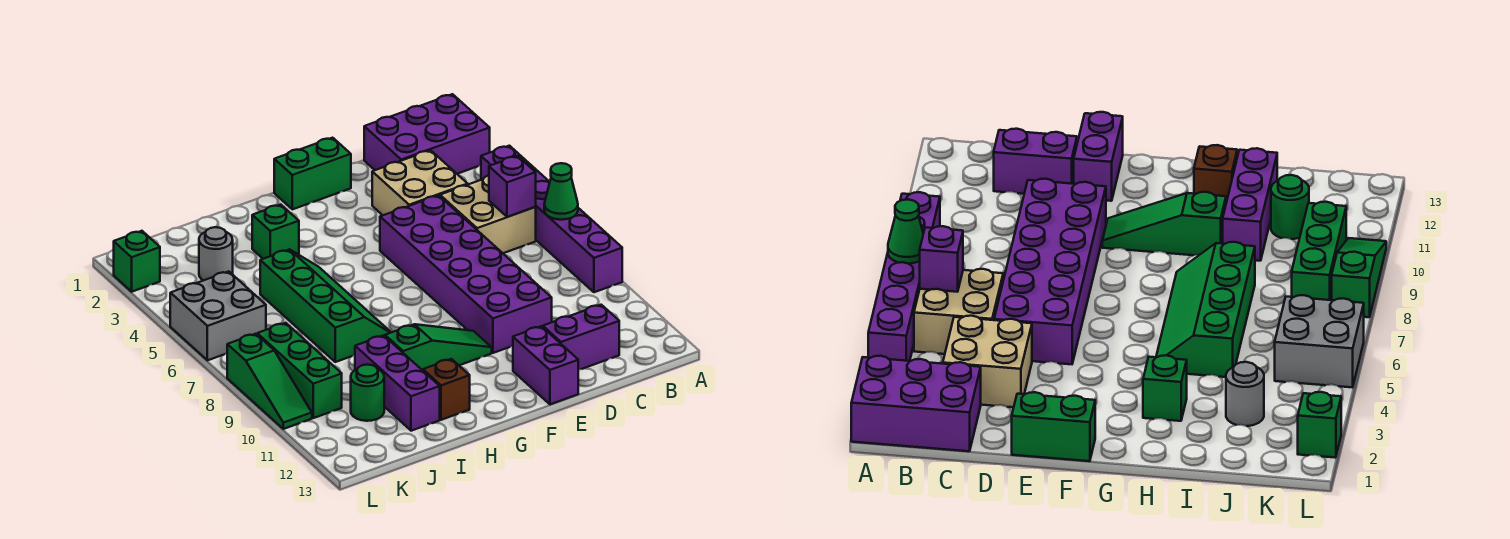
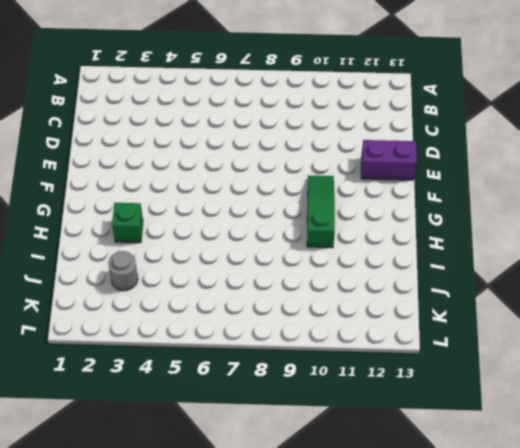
none -> purple 2x3 brick [364,94,490,174]
none -> purple 1x6 brick [481,146,622,292]
none -> tan 2x2 brick [440,175,536,253]

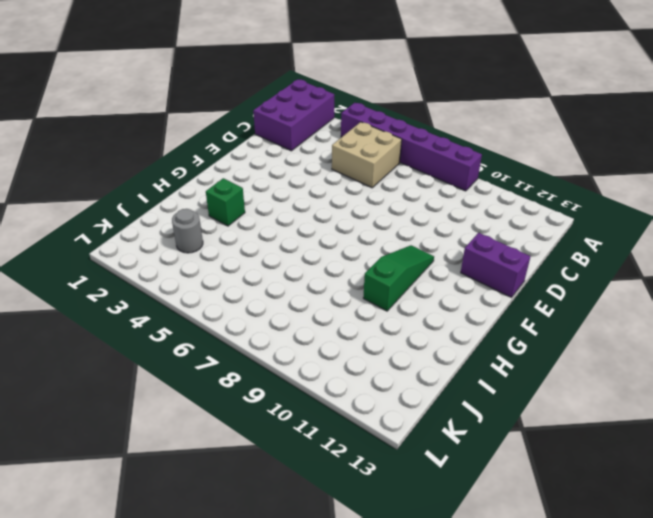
none -> tan 2x2 brick [372,150,468,215]
none -> purple 1x2 brick [543,305,619,370]
none -> purple 2x6 brick [380,195,552,353]

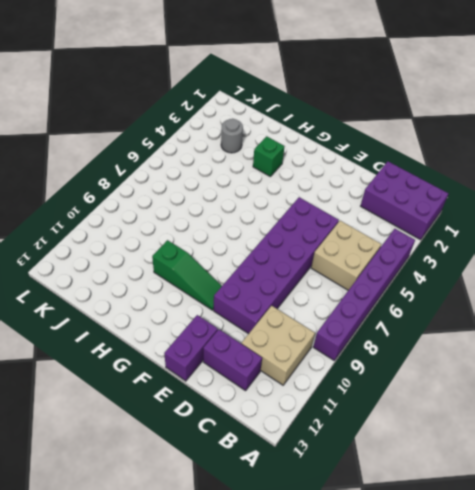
tan 2x2 brick [242,306,315,385] -> tan 2x2 brick moved to [372,150,468,215]
none -> green 1x2 brick [274,138,351,209]
none -> green 2x4 slope [260,249,391,362]
none -> brown 1x1 brick [423,359,470,420]

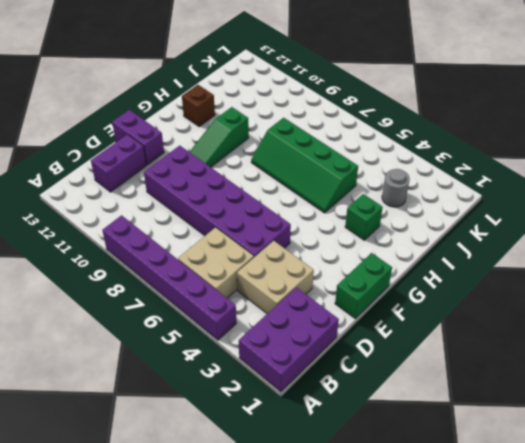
none -> purple 1x3 brick [355,336,440,431]
none -> green 1x1 round brick [351,365,384,421]
none -> grey 2x2 brick [170,271,266,360]

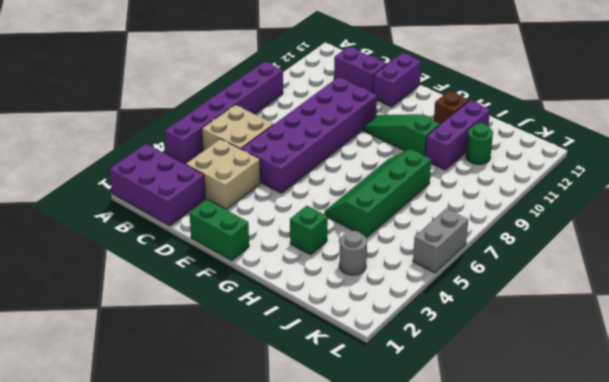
grey 1x2 brick [413,208,468,273] -> grey 2x2 brick [170,271,266,360]
none -> green 1x3 brick [257,323,342,418]
none -> green 1x1 brick [114,231,160,292]
none -> green 1x3 slope [227,334,312,429]

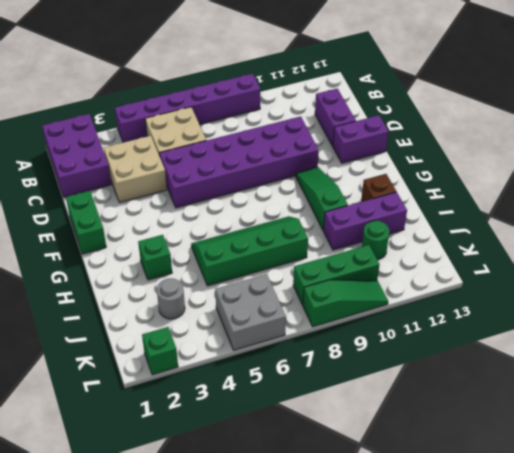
none -> green 1x1 cone [544,163,578,220]
none -> purple 1x1 brick [489,156,536,217]

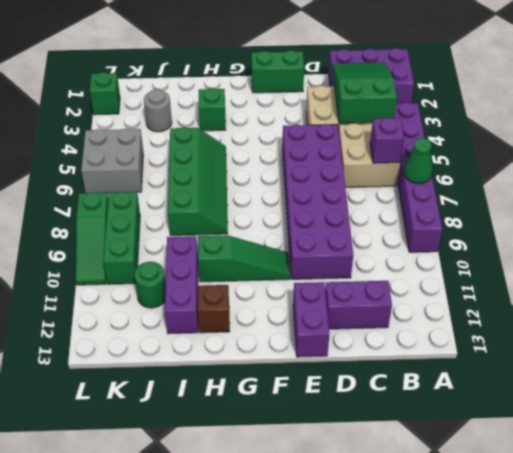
green 2x3 slope [332,62,397,123] -> none

